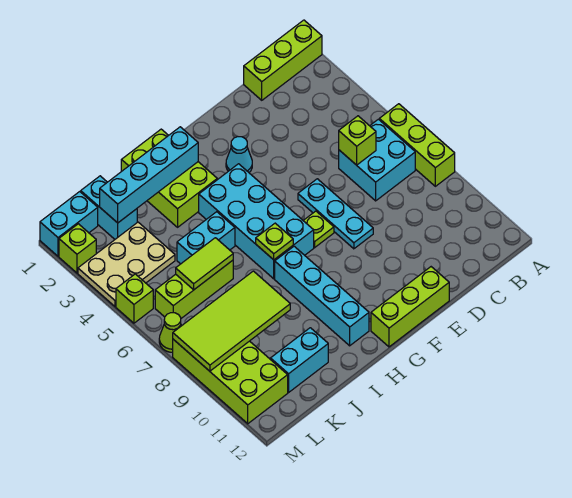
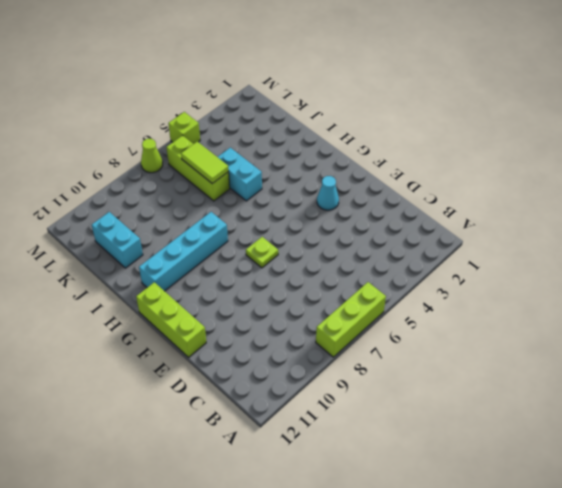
none -> lime 1x3 brick [244,20,322,100]
none -> cyan 2x2 brick [339,119,415,201]
none -> cyan 1x3 plate [298,179,373,249]

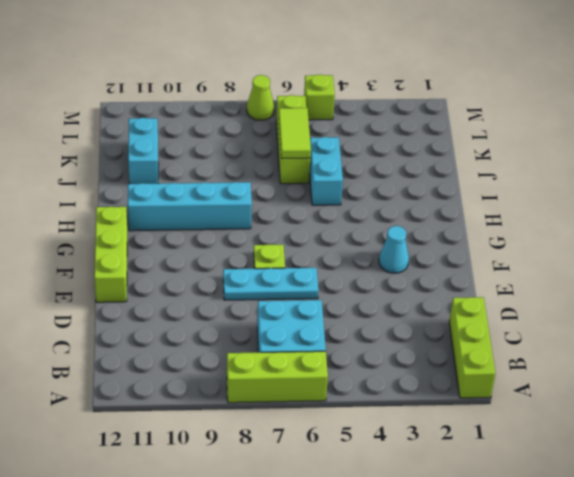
none -> cyan 2x4 brick [199,164,314,279]
none -> lime 2x3 brick [121,129,217,227]
none -> cyan 1x2 brick [81,176,137,239]

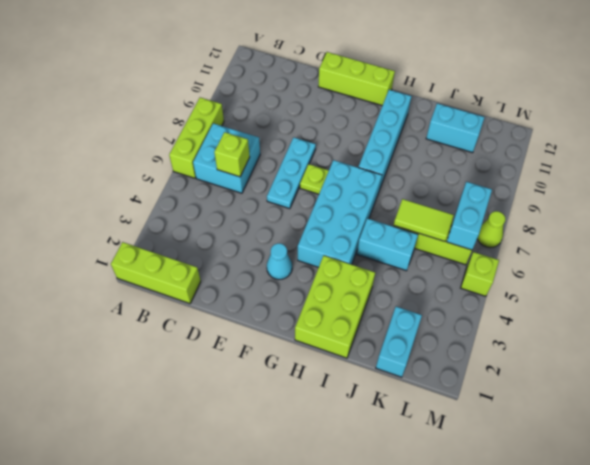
cyan 1x2 brick [447,182,492,250] -> cyan 1x2 brick turned to [40,192,98,256]
none -> tan 2x3 plate [78,222,175,306]
none -> lime 2x4 brick [173,339,288,424]
none -> lime 1x1 brick [59,224,96,273]

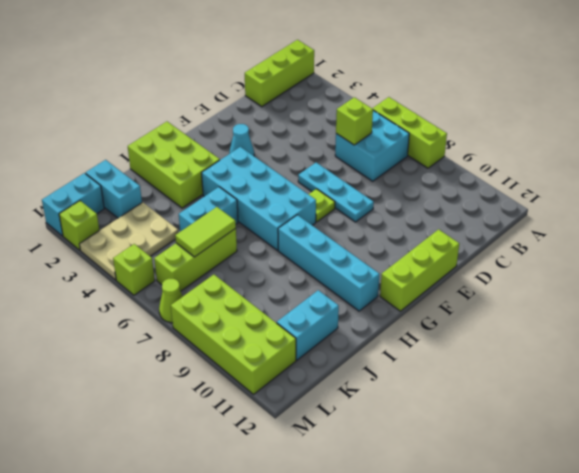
none -> cyan 1x4 brick [100,127,198,223]
none -> lime 1x1 plate [256,223,293,260]
none -> lime 2x4 tile [173,271,290,371]

